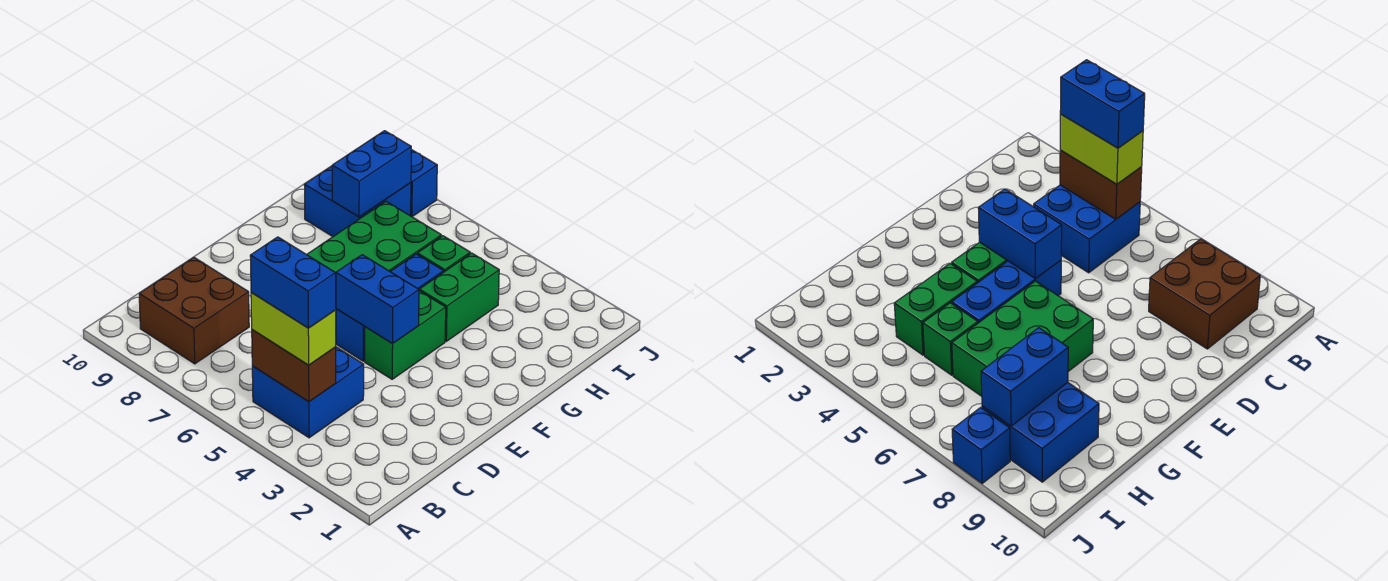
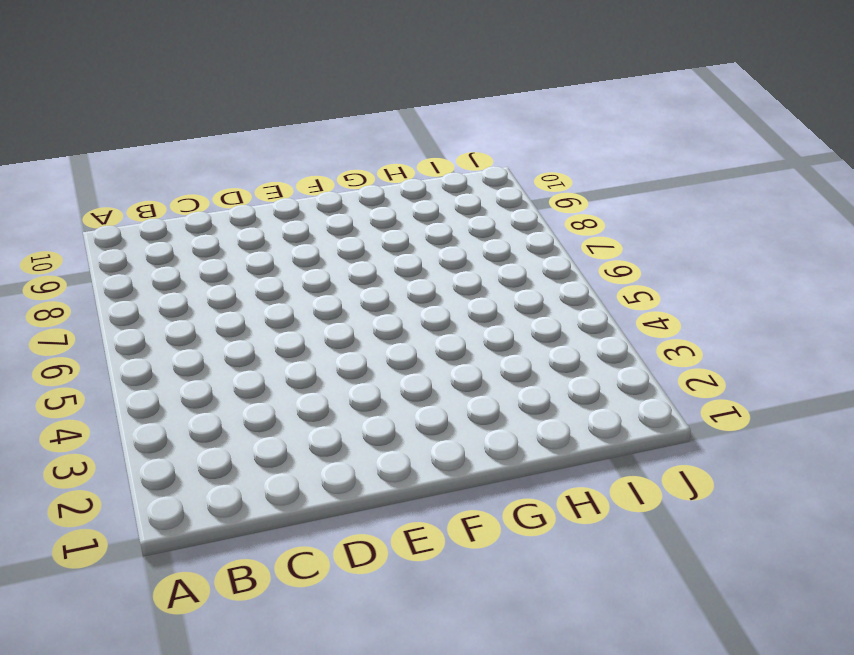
none -> blue 2x2 brick [252,347,364,438]
none -> brown 2x2 brick [139,257,249,364]
none -> green 1x2 brick [365,291,446,379]

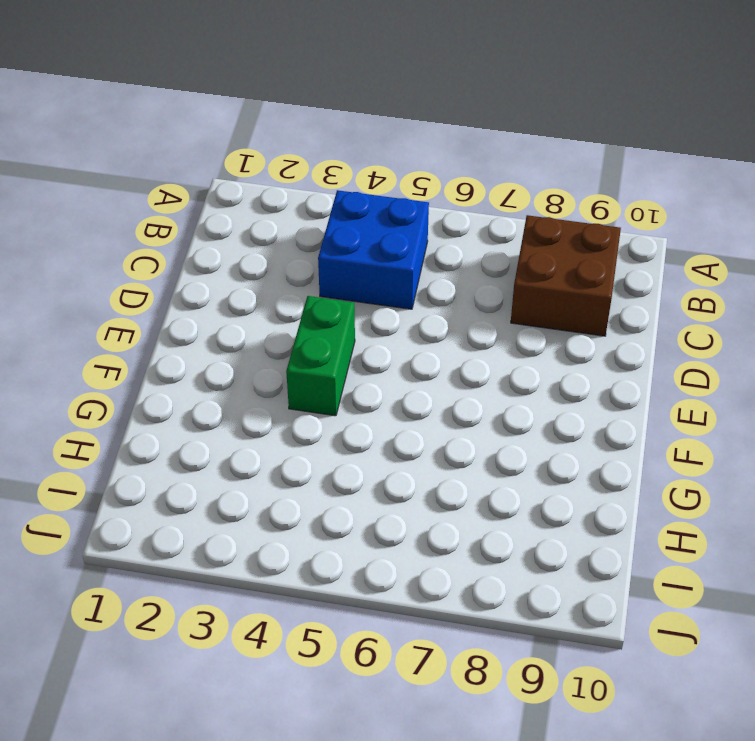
none -> blue 1x3 brick [336,254,444,361]
none -> green 2x3 brick [307,201,441,274]
none -> green 1x2 brick [419,253,499,341]

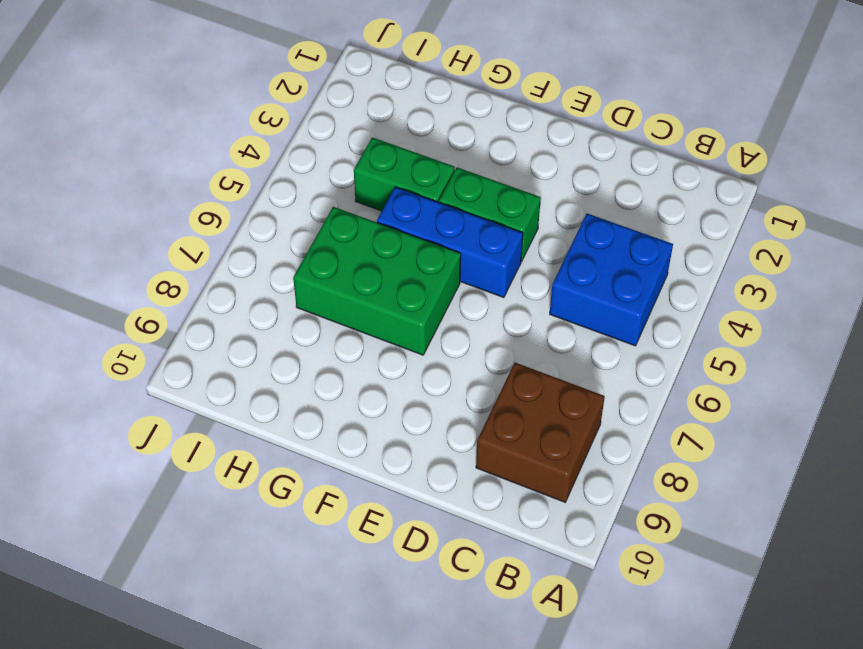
none -> green 1x1 brick [417,236,470,272]
none -> blue 2x2 brick [304,166,411,236]
none -> blue 1x1 brick [411,150,437,217]

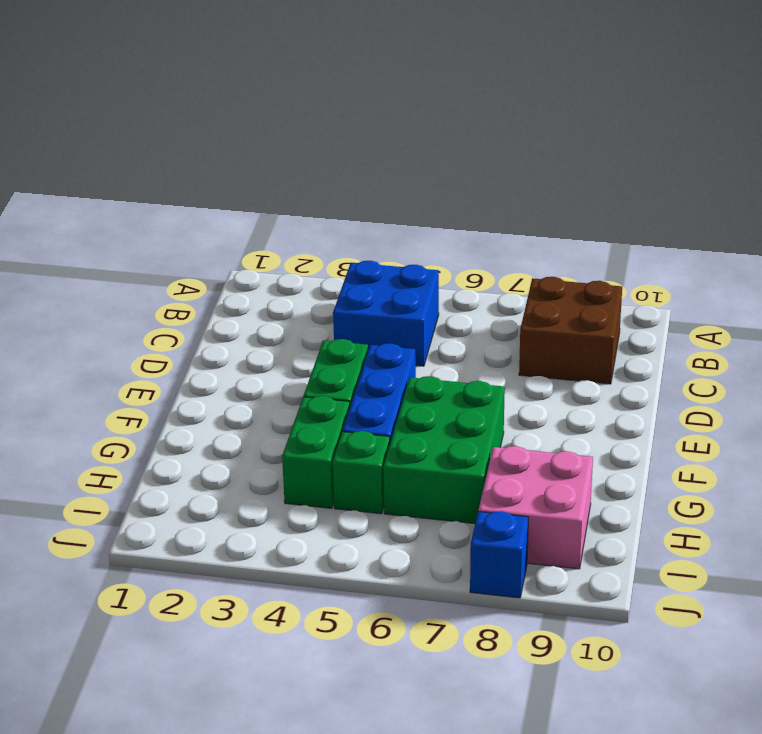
pink 2x2 brick [478,446,593,569] -> blue 2x2 brick [304,166,411,236]
none -> brown 1x2 brick [252,330,336,402]
none -> blue 1x2 brick [336,255,419,344]
none -> blue 1x2 brick [332,131,411,217]

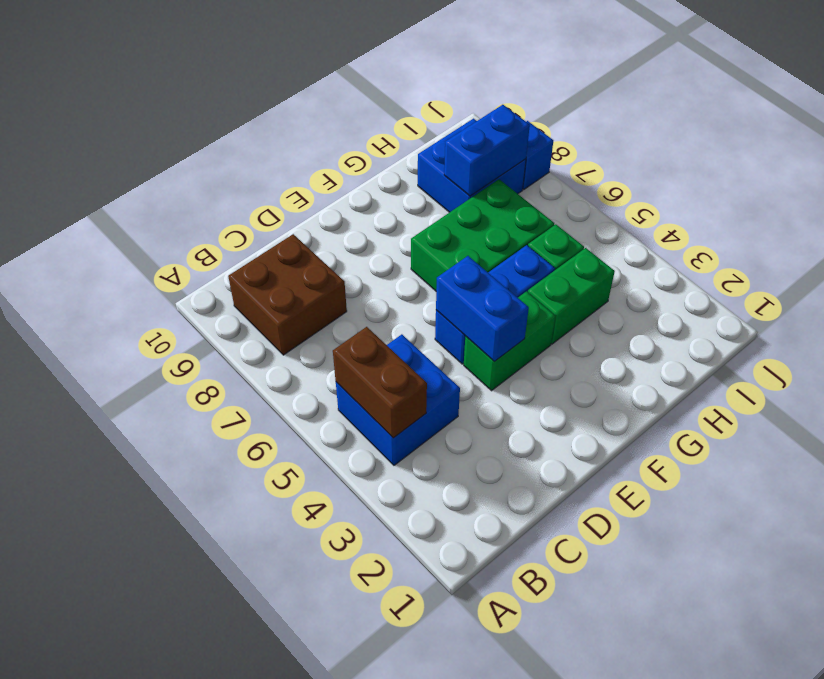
none -> lime 1x2 brick [251,293,336,365]
none -> blue 1x2 brick [250,237,336,328]

